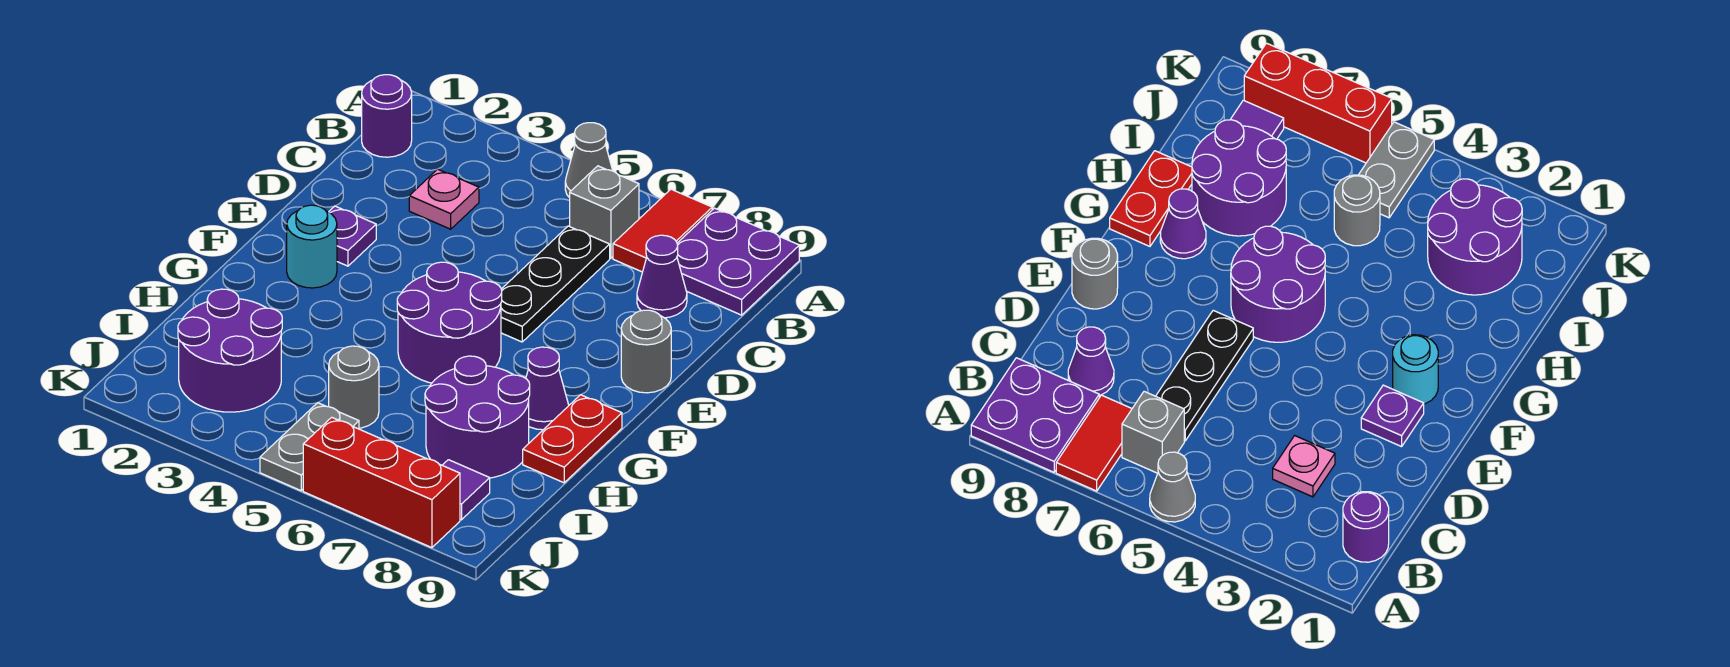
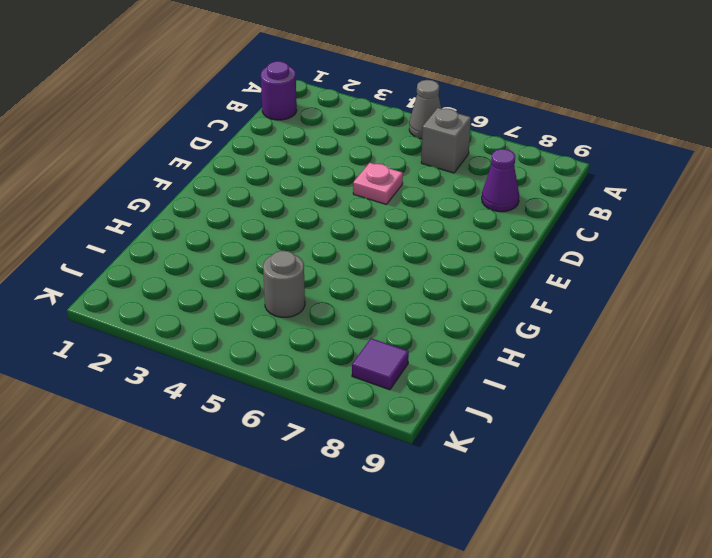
pink 1x1 plate [353,163,403,204] -> pink 1x1 plate moved to [409,169,479,229]
none -> red 1x2 tile [613,189,712,272]
none -> purple 2x2 plate [677,208,799,315]
none -> black 1x3 plate [501,226,610,342]

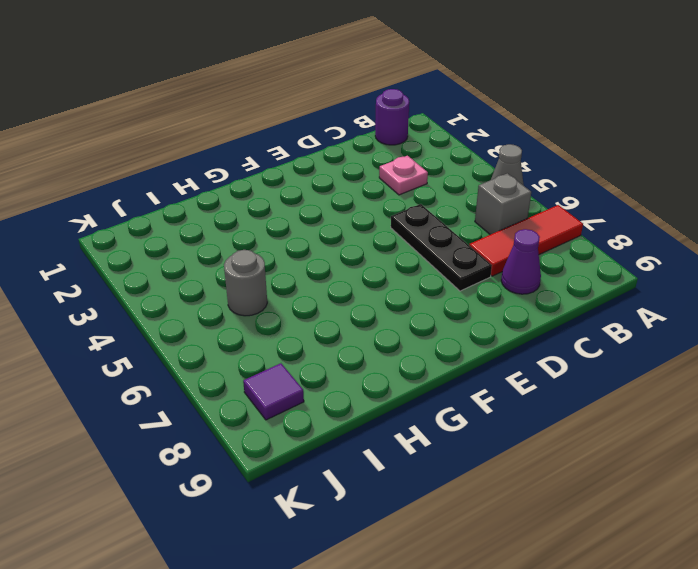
red 1x3 tile [469,205,583,276] -> red 1x2 tile [613,189,712,272]
black 1x3 plate [391,204,492,291] -> black 1x3 plate turned to [501,226,610,342]
none -> purple 2x2 plate [677,208,799,315]
none -> purple 1x1 plate [329,206,376,266]
none -> grey 1x1 round brick [621,310,671,393]

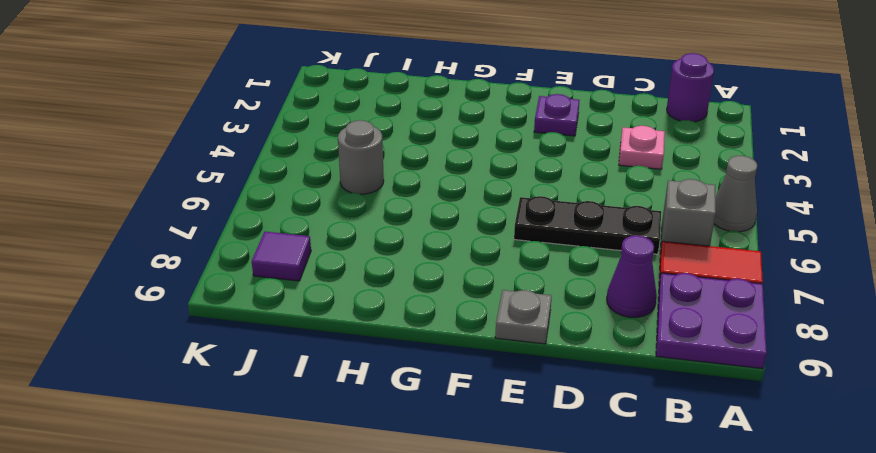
grey 1x1 plate [495,290,552,344] -> grey 1x1 round brick [621,310,671,393]
none -> cyan 1x1 round brick [287,205,337,288]
none -> purple 2x2 round brick [397,262,502,383]
none -> purple 1x1 cone [526,347,569,430]

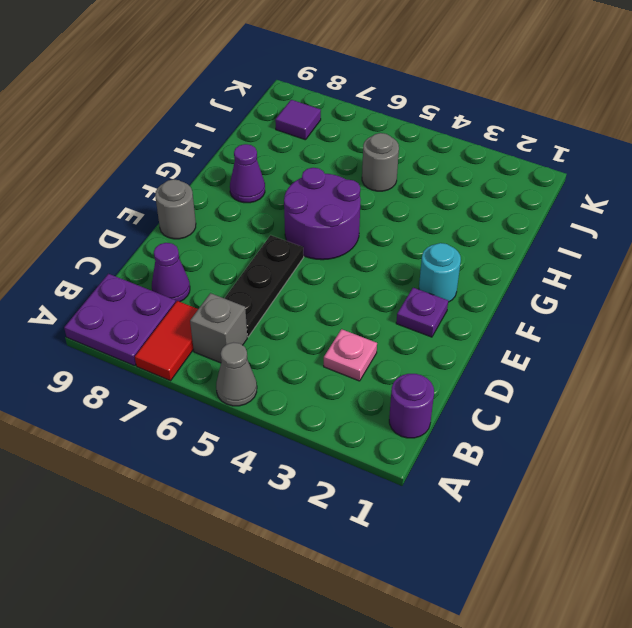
none -> red 1x2 plate [523,395,622,483]
none -> purple 2x2 round brick [425,356,530,478]
none -> purple 2x2 round brick [178,289,282,412]

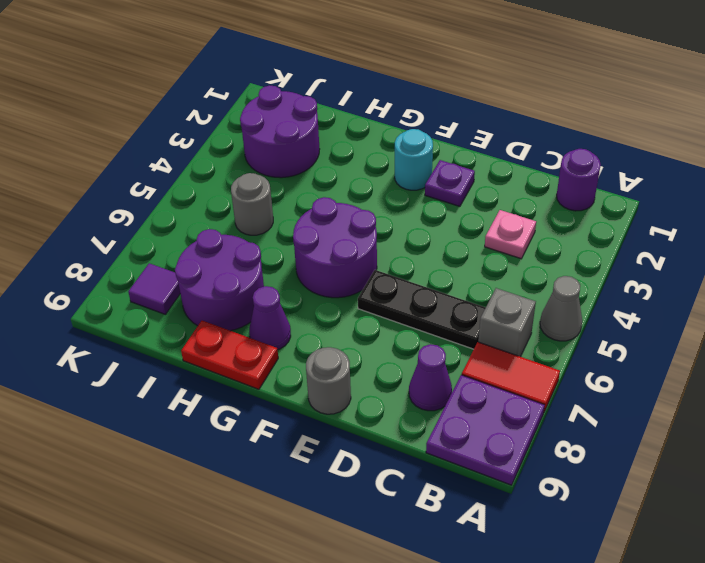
none -> grey 1x2 plate [260,403,359,491]
none -> red 1x3 brick [303,417,460,548]

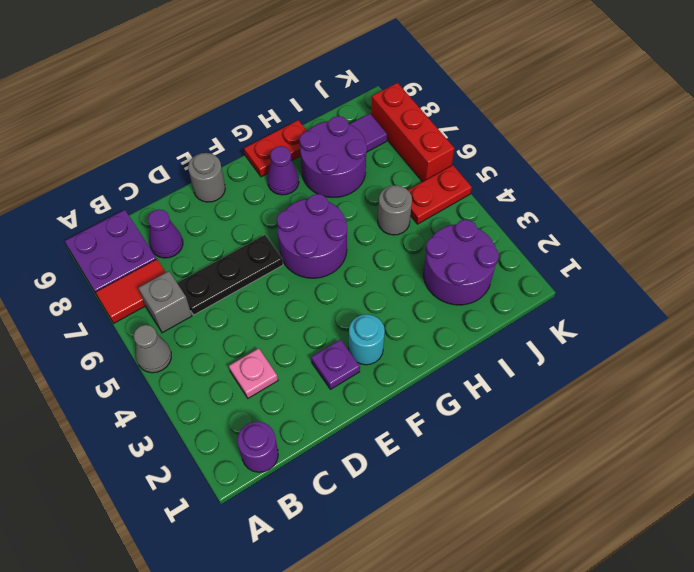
red 1x2 plate [408,165,472,224] -> grey 1x2 plate [260,403,359,491]

